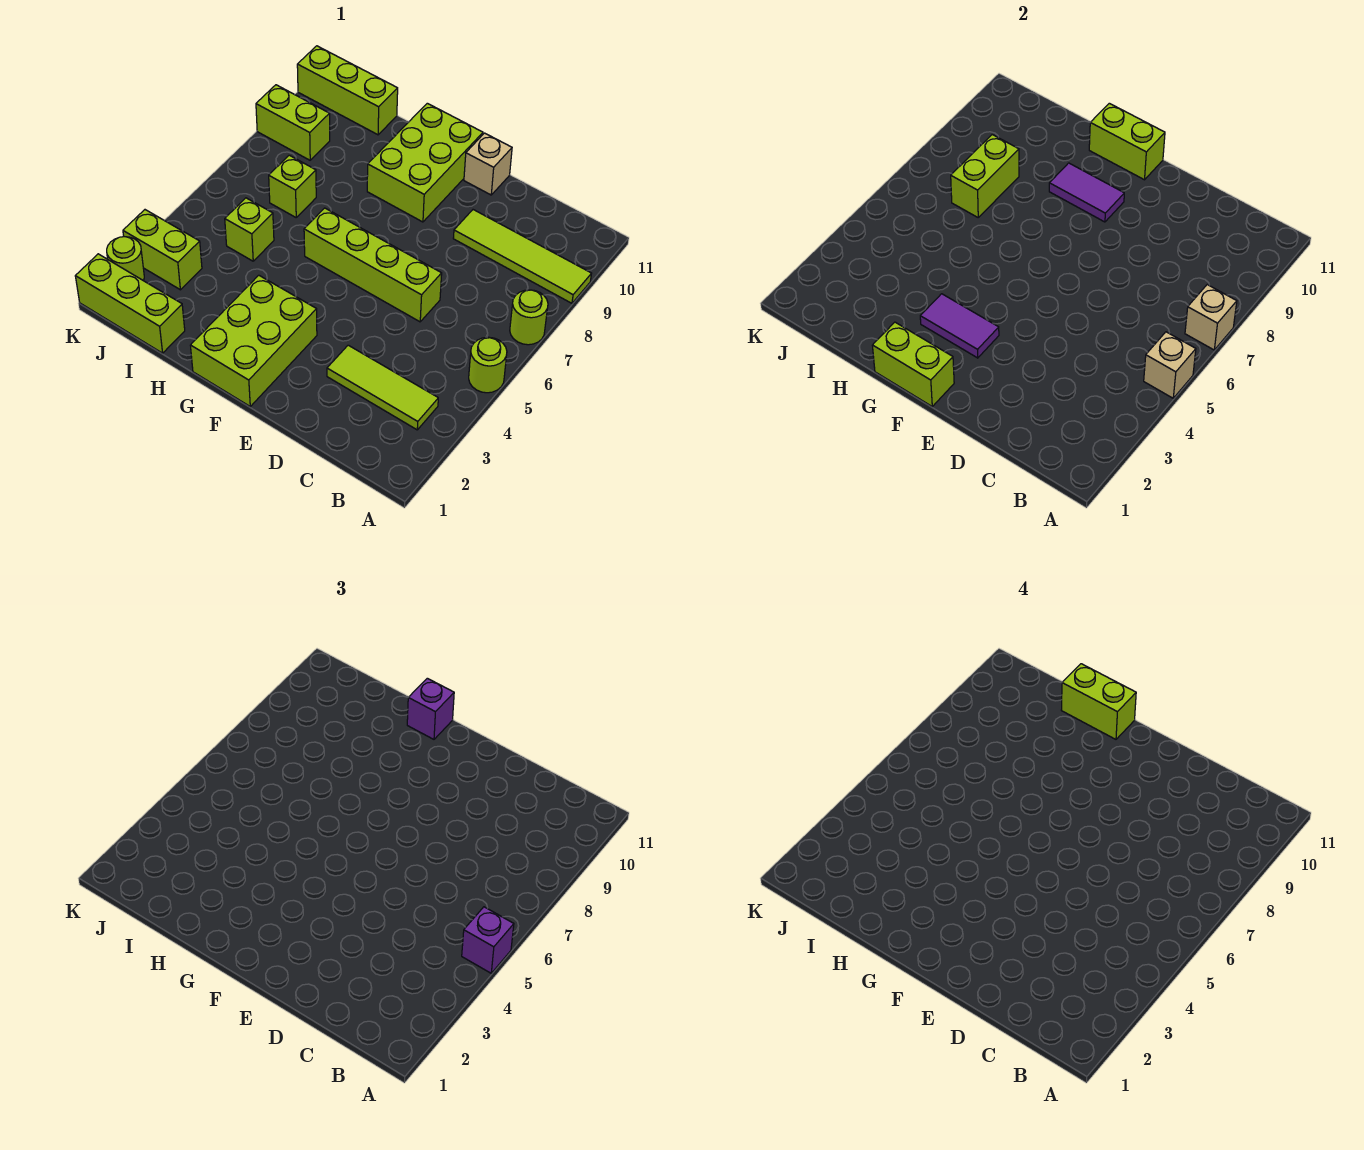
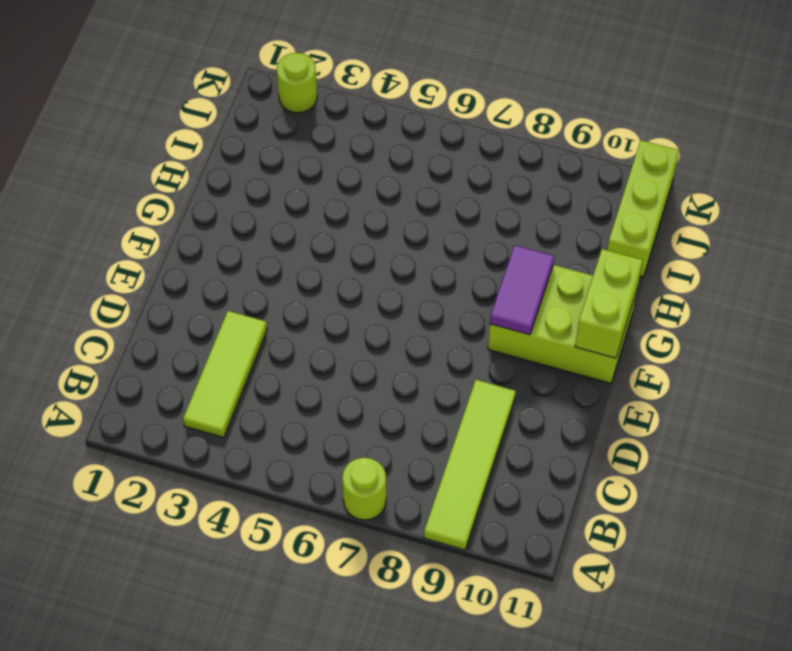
none -> lime 1x1 round brick [469,337,507,393]
none -> lime 1x4 brick [304,208,442,322]
none -> tan 1x1 brick [464,133,512,195]

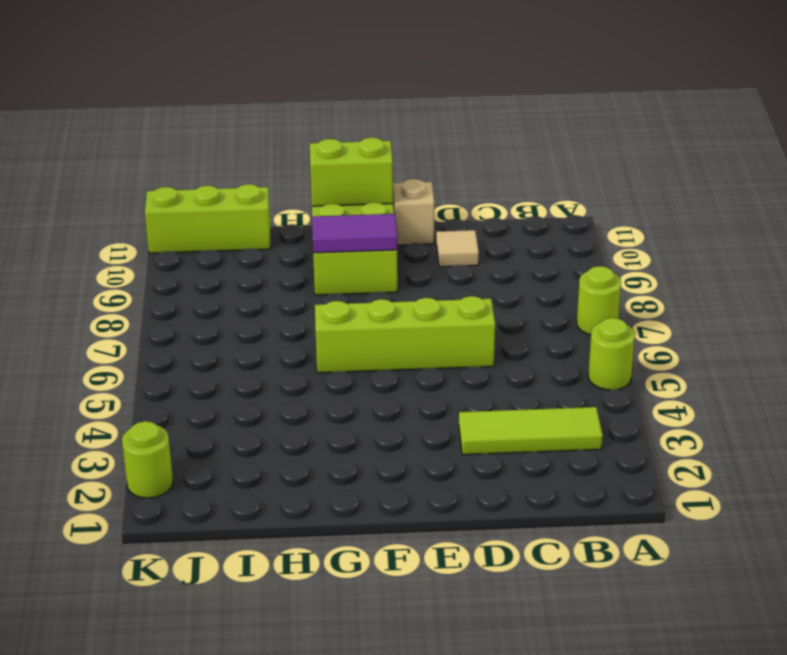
tan 1x1 tile [436,230,479,267] -> none
none -> lime 1x4 tile [453,210,592,303]
none -> lime 2x3 brick [190,275,317,406]
none -> lime 1x3 brick [75,254,185,353]

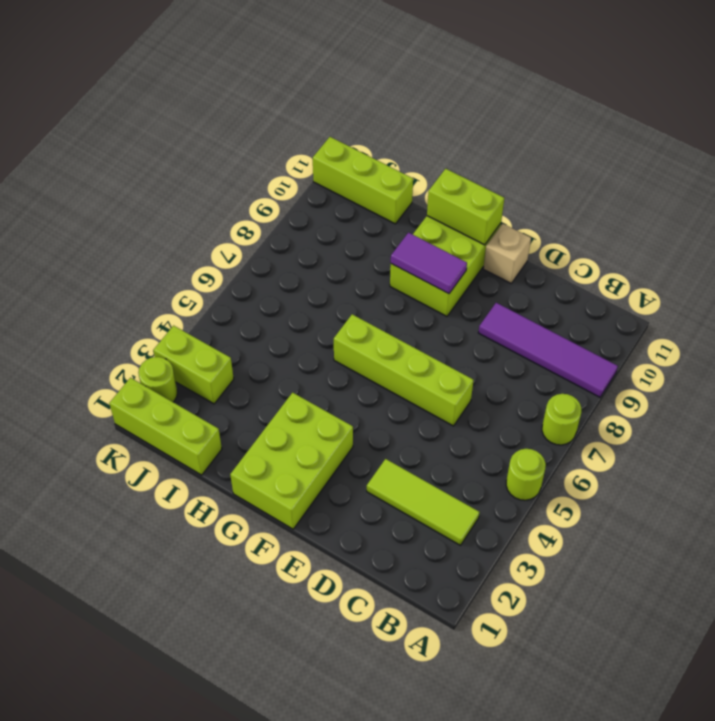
purple 1x4 tile [478,303,618,397] -> lime 1x4 tile [453,210,592,303]
none -> lime 1x1 brick [225,198,274,261]
none -> lime 1x1 brick [269,155,316,217]
none -> lime 1x2 brick [256,85,330,160]

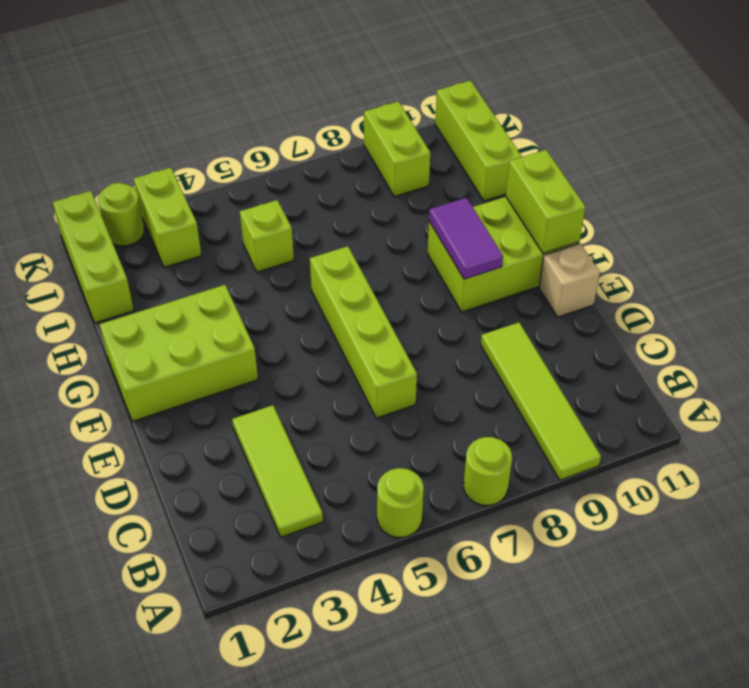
none -> lime 1x1 brick [269,155,316,217]
none -> tan 1x1 brick [1144,332,1196,398]
none -> tan 1x1 brick [1185,285,1237,350]

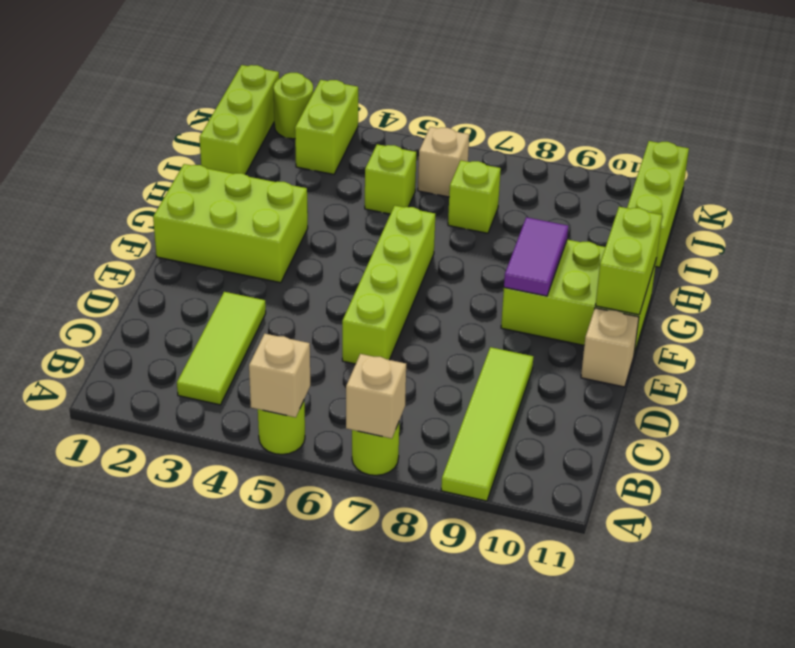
tan 1x1 brick [418,127,469,197] -> none
none -> lime 1x2 brick [256,85,330,160]
none -> lime 1x2 brick [872,322,954,406]
none -> purple 1x2 tile [920,294,999,358]

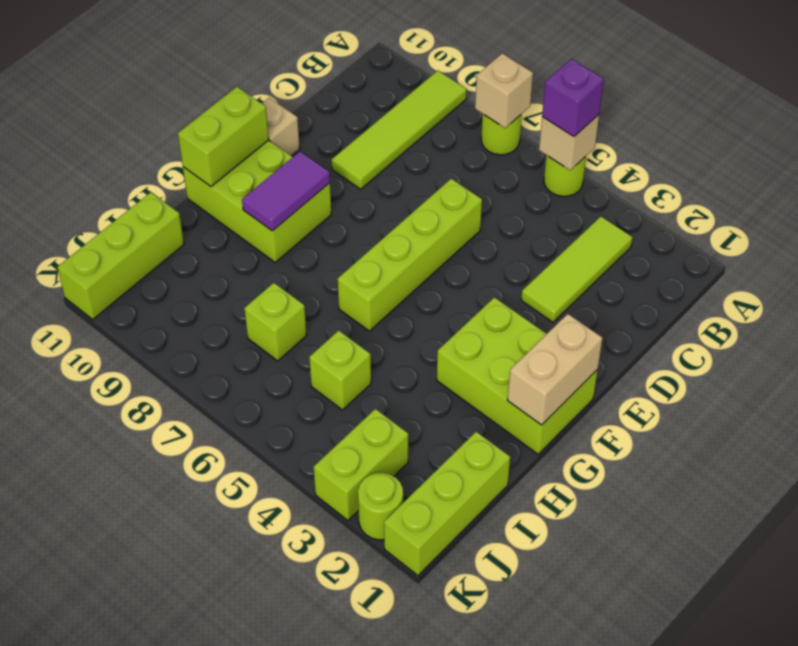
tan 1x2 brick [507,314,602,425] -> lime 1x2 brick [872,322,954,406]
none -> lime 1x2 brick [256,85,330,160]
none -> purple 1x2 tile [920,294,999,358]
none -> lime 1x2 brick [951,135,1019,217]

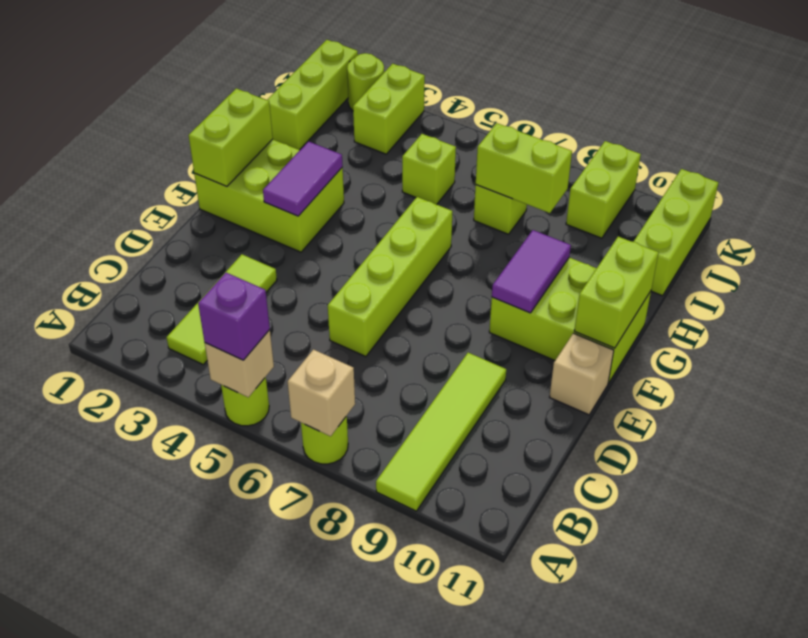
none -> purple 1x1 brick [407,678,454,739]
none -> lime 1x2 brick [1061,664,1136,739]

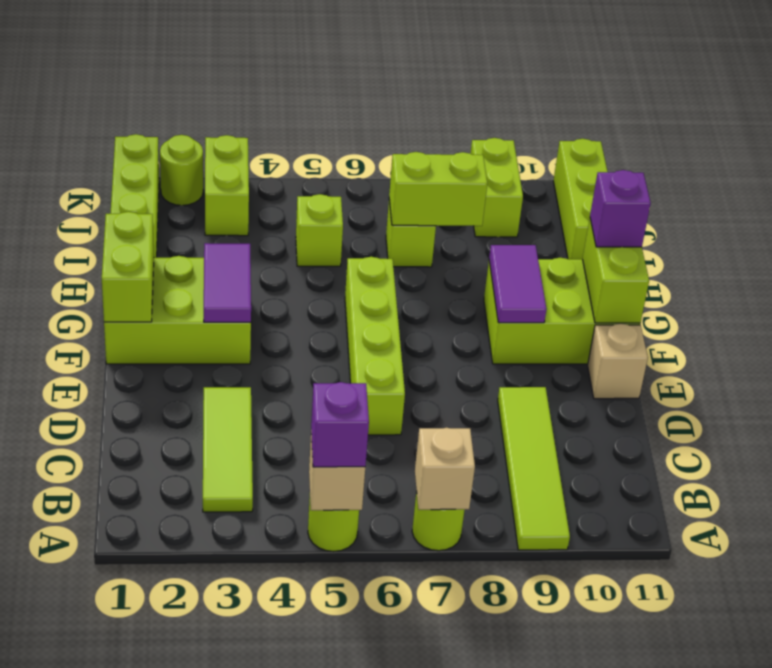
none -> lime 1x2 brick [1061,664,1136,739]

